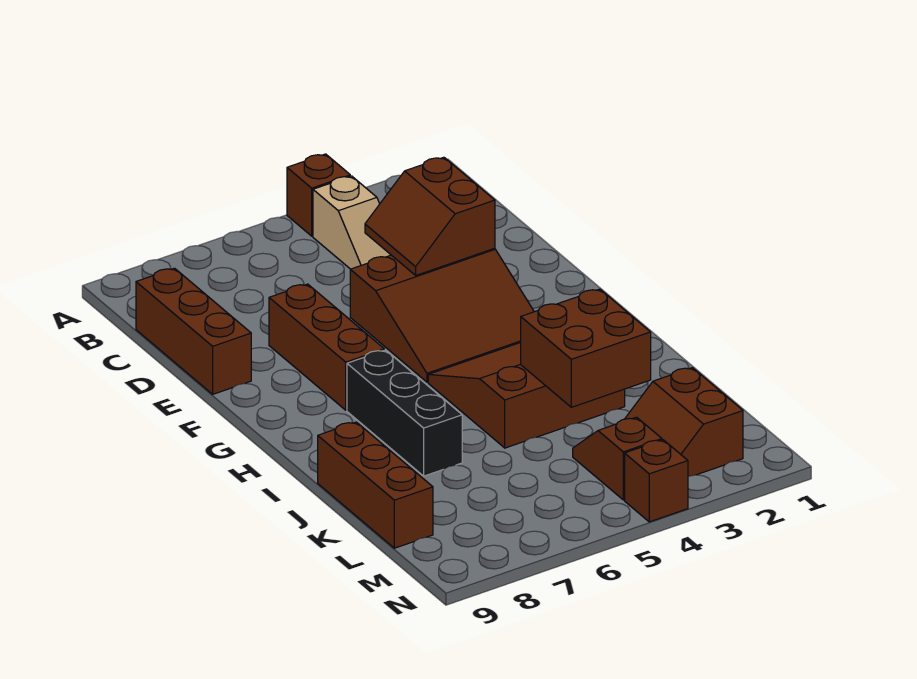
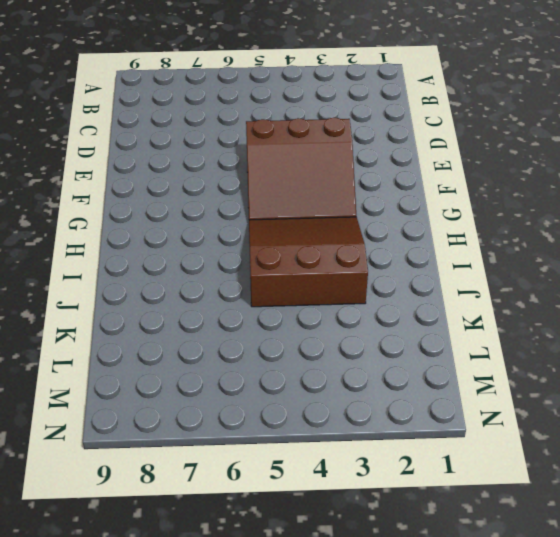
none -> brown 1x1 brick [287,154,350,236]
none -> tan 1x2 slope [313,176,391,269]
none -> brown 1x3 brick [136,268,251,394]

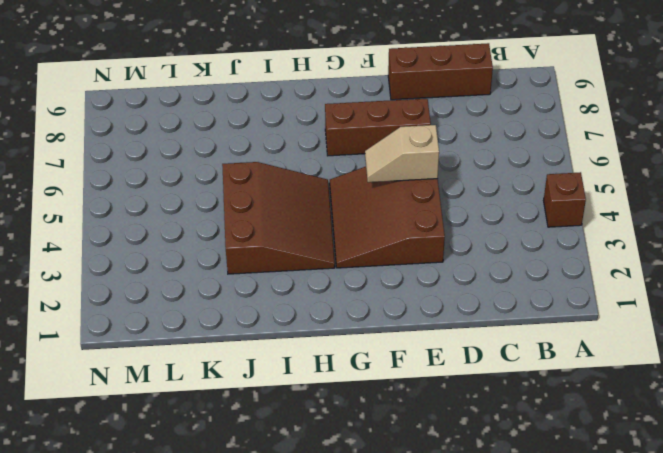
tan 1x2 slope [365,125,439,182] -> tan 1x2 slope moved to [313,176,391,269]
none -> black 1x3 brick [347,350,462,476]
none -> brown 1x3 brick [318,422,433,548]
none -> brown 2x2 slope [625,368,743,476]

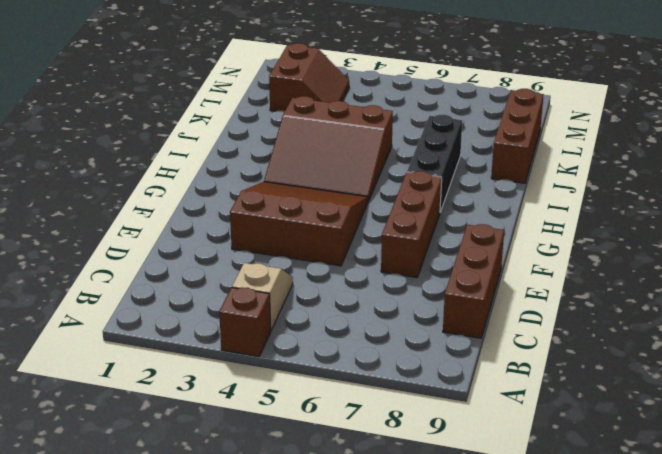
none -> brown 1x2 slope [573,417,662,500]
none -> brown 1x1 brick [625,440,688,522]
none -> brown 2x2 slope [365,157,495,275]

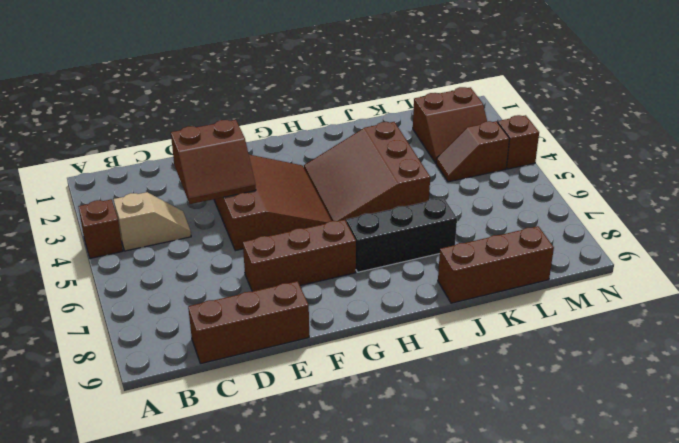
none -> brown 2x2 brick [521,289,651,407]

